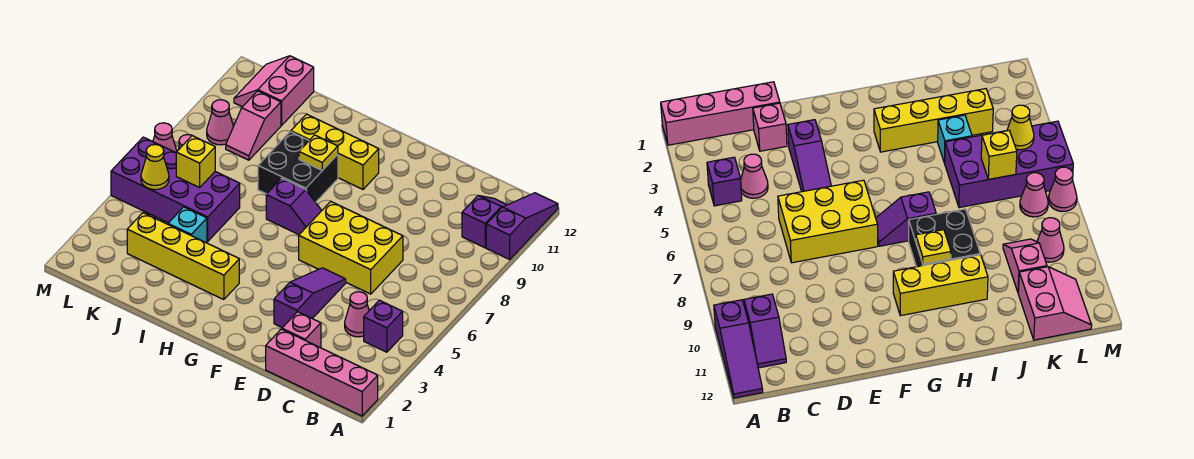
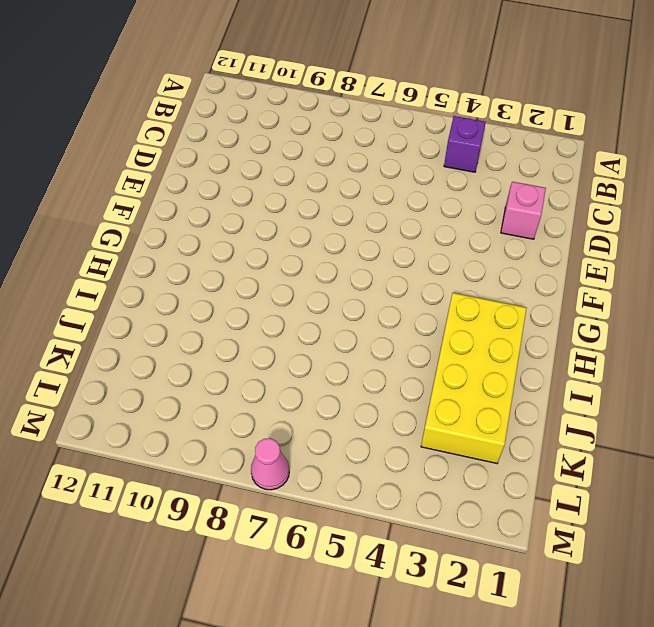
yellow 2x4 brick [421,293,527,463] -> yellow 1x4 brick [127,213,239,300]
none -> pink 1x4 brick [266,329,378,416]
none -> purple 1x3 slope [486,193,558,259]
none -> purple 1x2 slope [462,196,507,248]

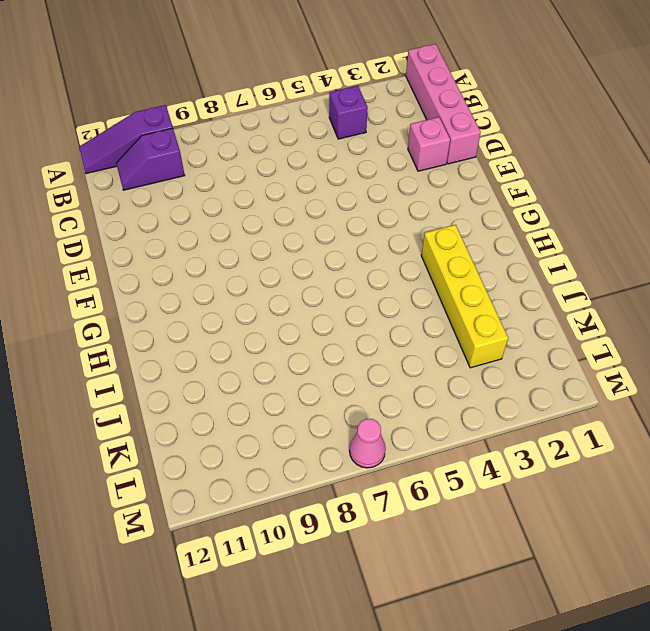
none -> pink 1x1 cone [345,292,369,337]
none -> yellow 2x3 brick [299,202,403,294]
none -> purple 1x3 slope [274,268,346,328]

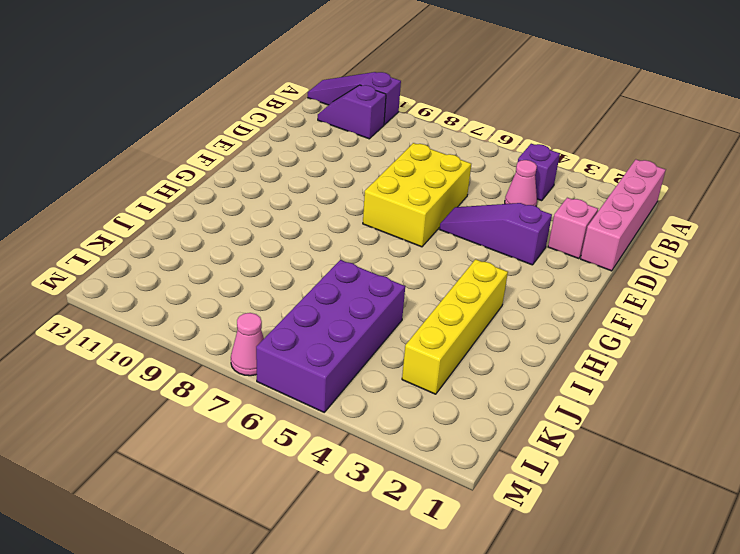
none -> purple 1x2 slope [266,178,322,235]
none -> yellow 1x3 brick [291,114,379,189]
none -> black 2x2 brick [258,132,338,202]

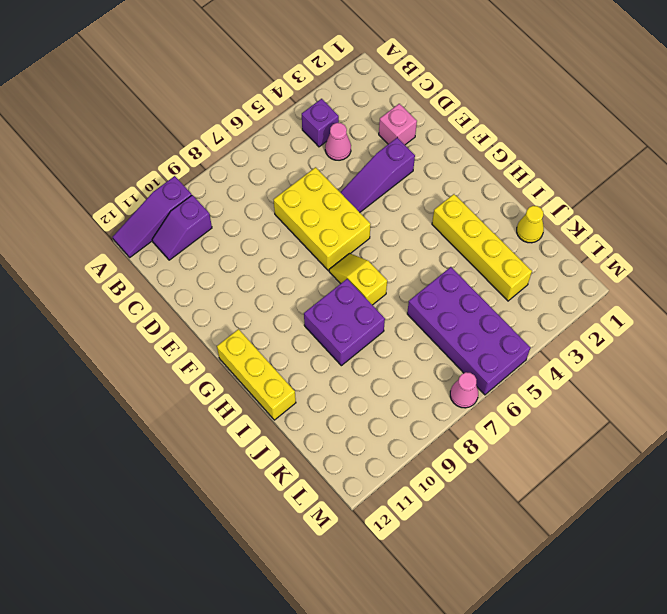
yellow 1x2 slope [329,253,387,305] -> purple 1x2 slope [266,178,322,235]
yellow 1x3 brick [217,329,296,420] -> yellow 1x3 brick moved to [291,114,379,189]
purple 2x2 brick [304,279,385,366] -> black 2x2 brick [258,132,338,202]
yellow 1x1 cone [517,206,544,243] -> yellow 1x1 cone moved to [141,145,169,190]
none -> pink 1x4 brick [266,329,378,416]
none -> cyan 1x1 brick [168,207,207,243]
none -> pink 1x2 slope [226,91,281,160]

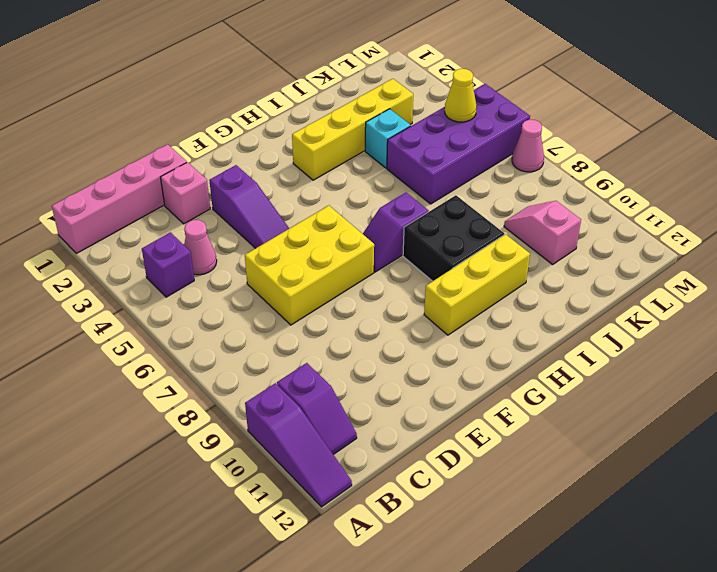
none -> pink 2x2 slope [234,56,314,125]
none -> pink 1x1 cone [1020,173,1048,217]
none -> pink 1x1 cone [207,100,234,145]

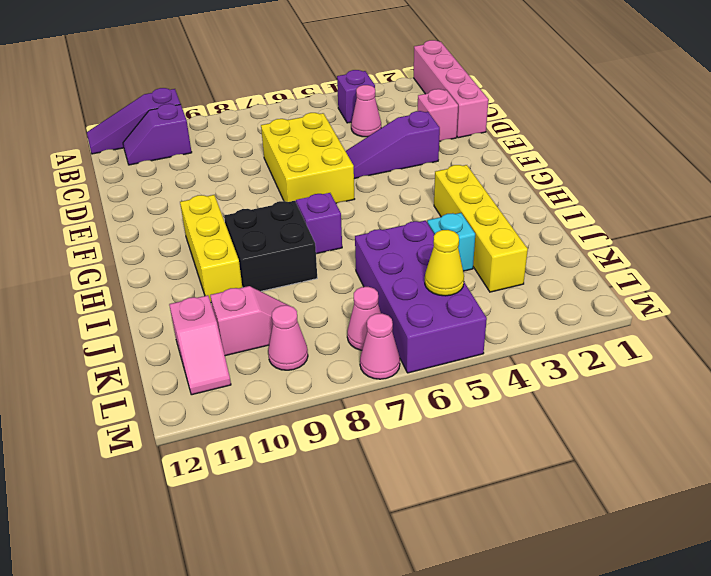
pink 1x2 slope [169,295,231,395] -> pink 2x2 slope [234,56,314,125]
none -> yellow 1x1 plate [299,135,338,170]
none -> yellow 1x1 brick [176,136,215,188]

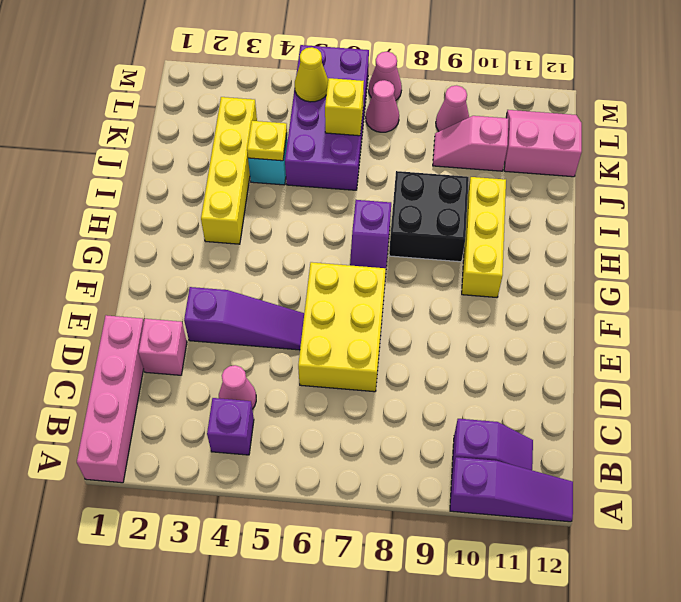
yellow 1x1 plate [247,121,287,161] -> yellow 1x1 plate moved to [299,135,338,170]

